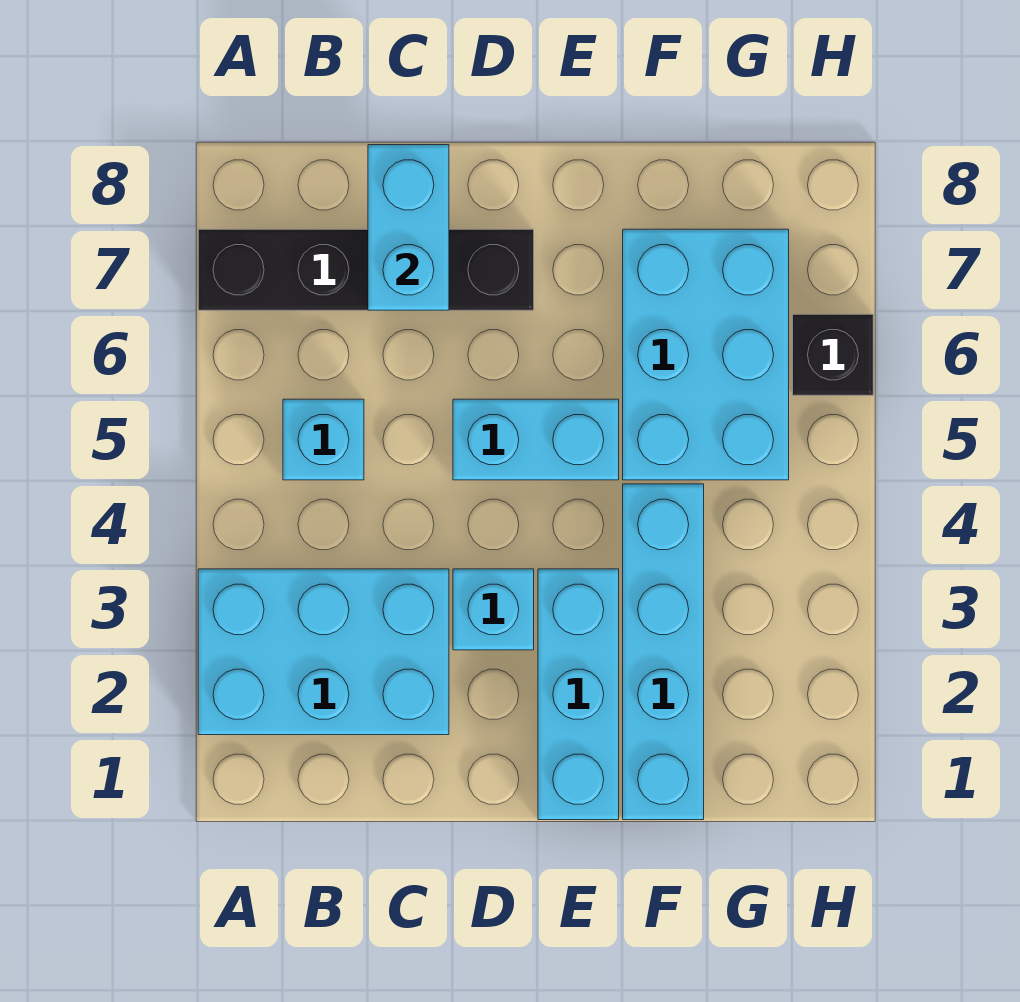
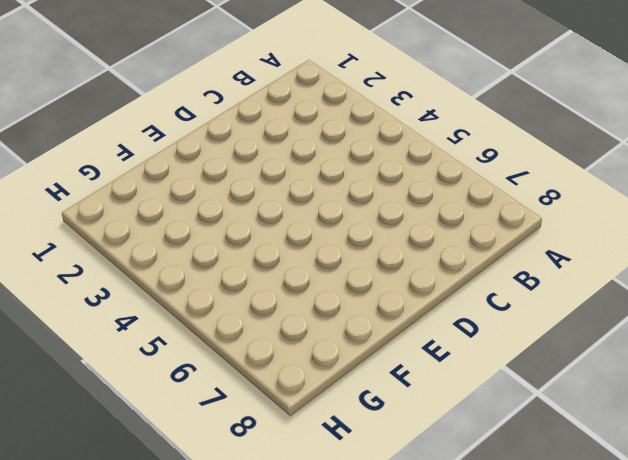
none -> cyan 2x3 brick [198,569,449,735]
none -> black 1x4 brick [198,229,534,310]

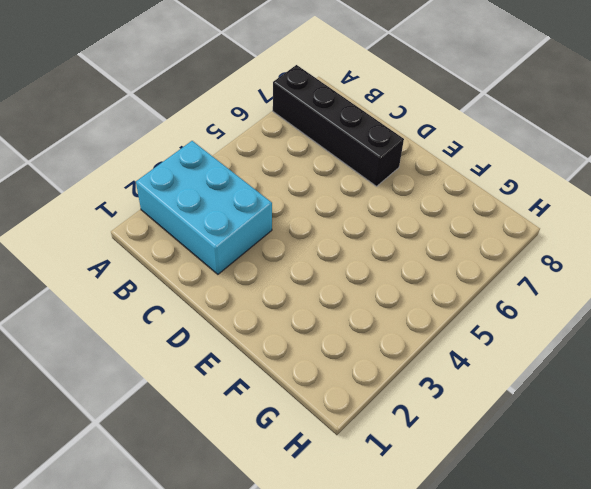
none -> cyan 1x1 brick [283,399,364,480]
none -> cyan 1x1 brick [453,569,534,650]

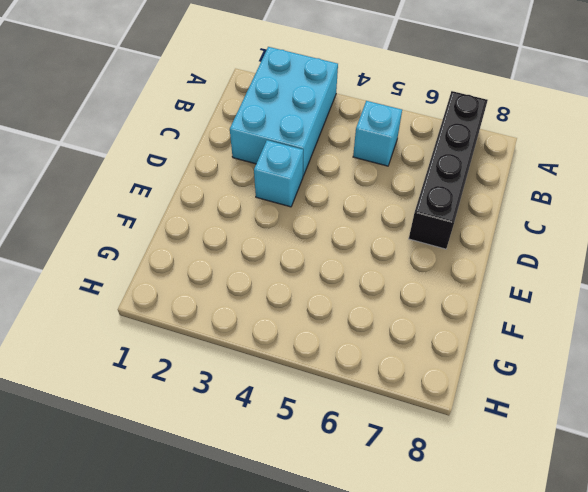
none -> cyan 1x2 brick [453,399,619,480]
none -> cyan 1x3 brick [538,569,619,820]

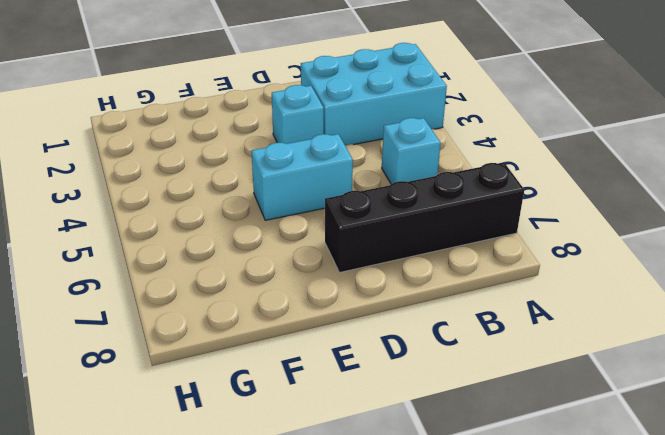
none -> cyan 1x3 brick [538,569,619,820]
none -> cyan 1x4 brick [623,484,704,820]

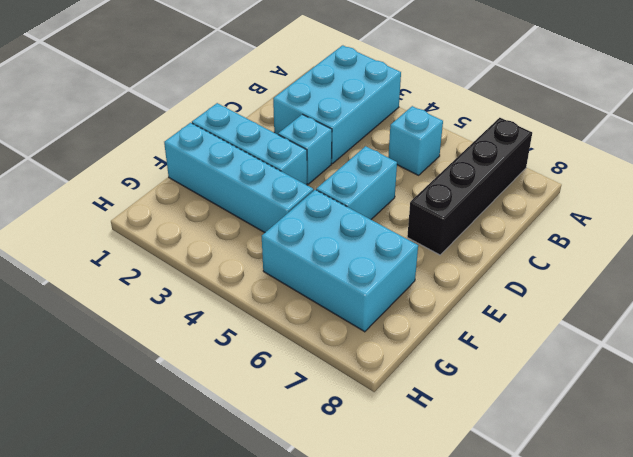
none -> black 1x1 brick [793,314,873,395]
none -> cyan 1x2 brick [368,145,449,310]

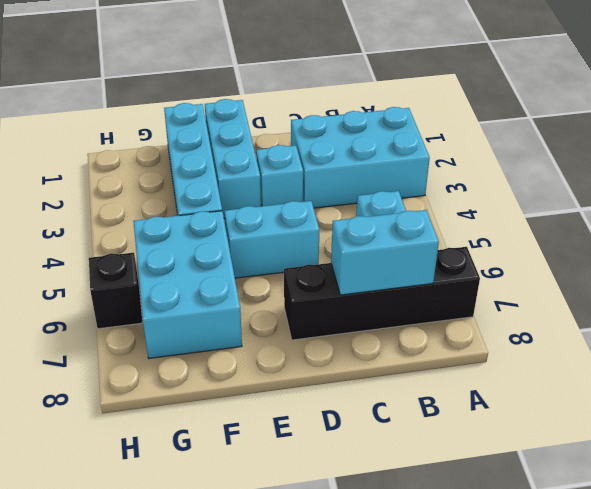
cyan 1x2 brick [331,210,439,295] -> cyan 1x2 brick turned to [368,145,449,310]

